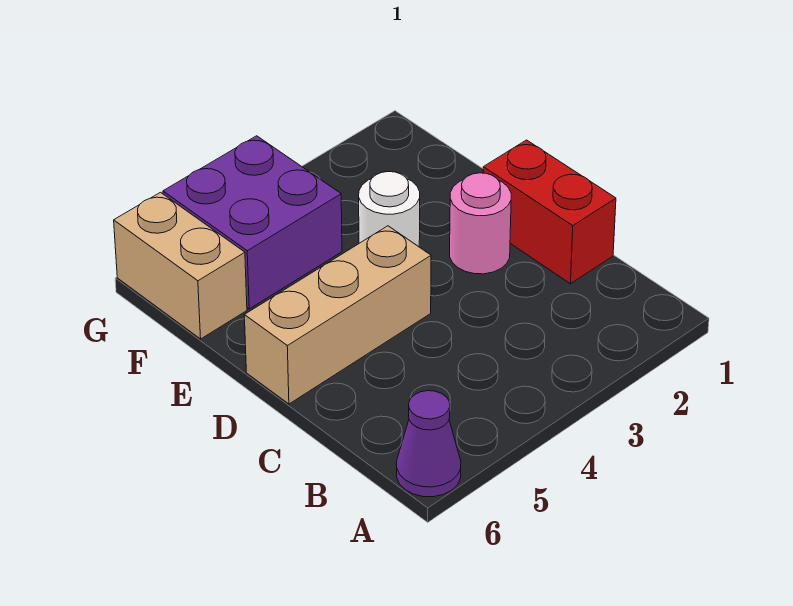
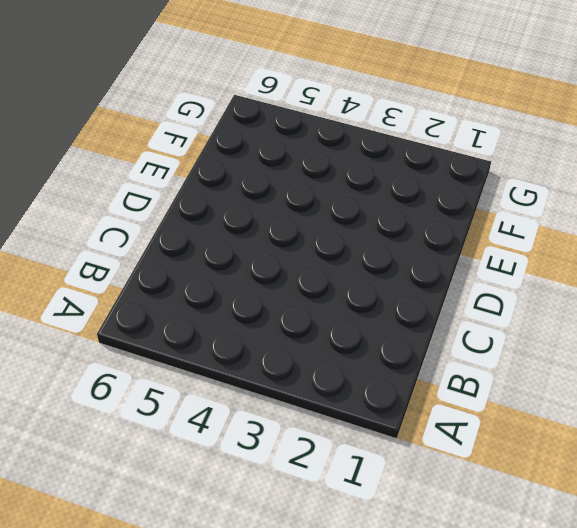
none -> purple 1x1 cone [397,391,461,497]
none -> red 1x2 brick [483,140,616,284]

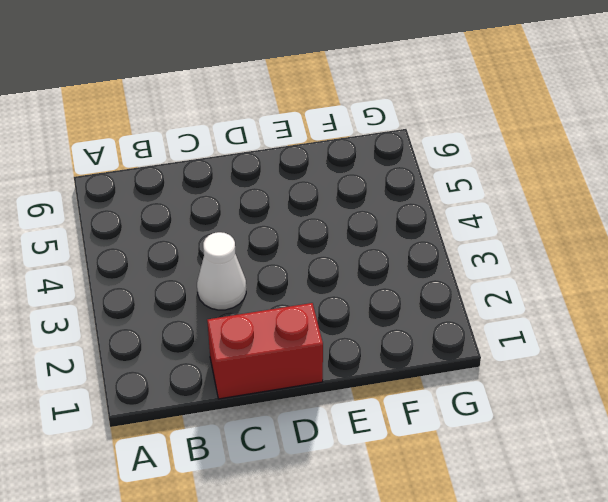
white 1x1 cone [197,232,246,310] -> none
none -> purple 1x1 cone [397,391,461,497]
none -> pink 1x1 round brick [450,173,511,274]

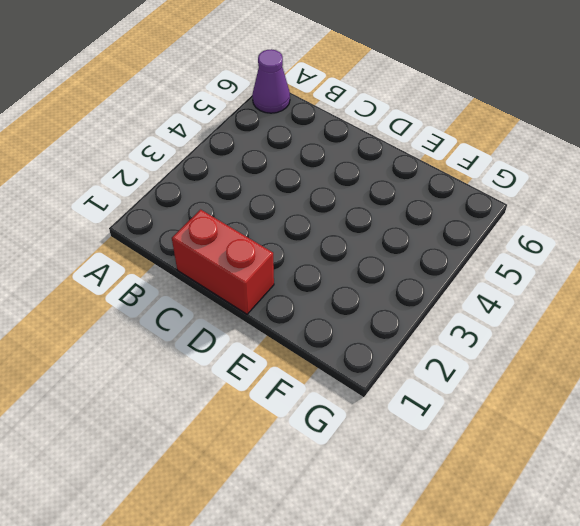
none -> pink 1x1 round brick [450,173,511,274]
none -> tan 1x3 brick [244,226,431,404]

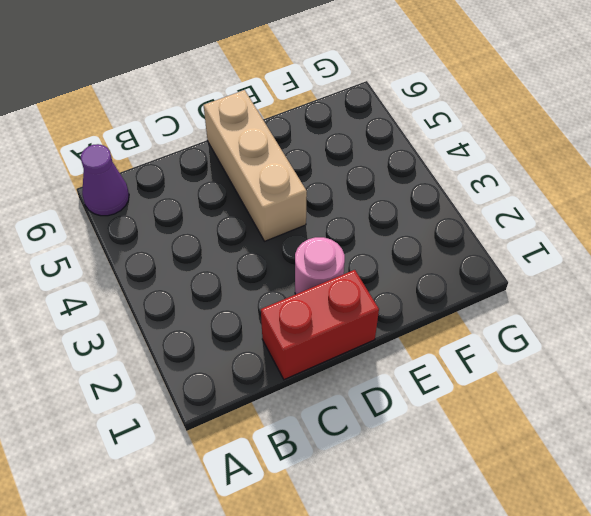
none -> white 1x1 round brick [359,172,420,247]
none -> purple 2x2 brick [163,136,342,309]

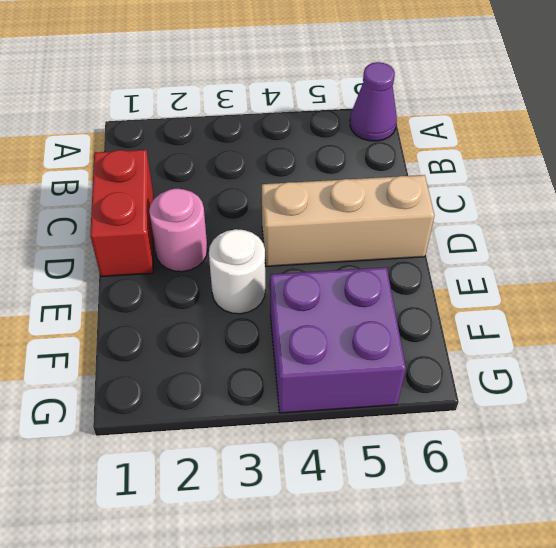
none -> tan 1x2 brick [114,192,247,339]

